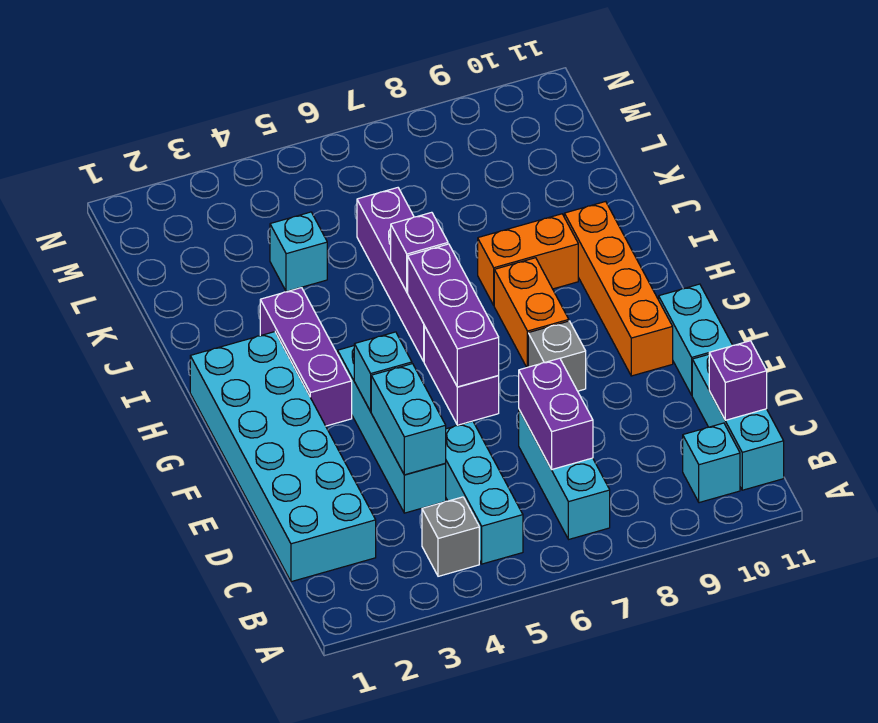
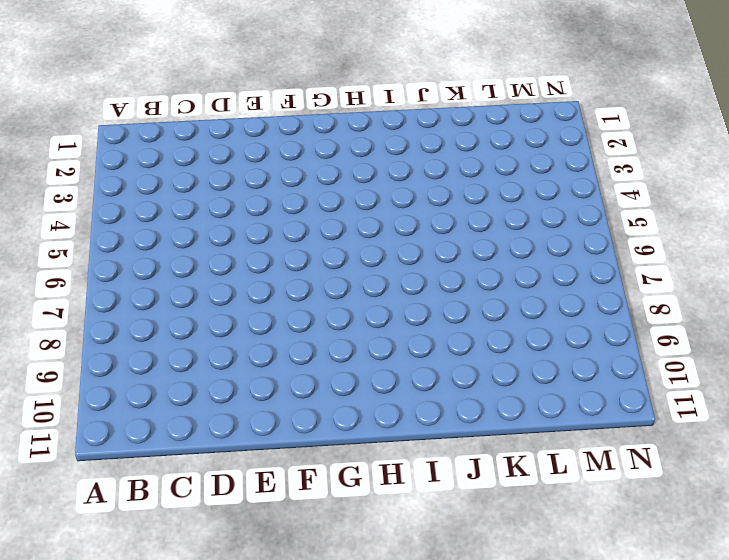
none -> grey 1x1 brick [422,497,479,576]
none -> cyan 1x3 brick [445,421,523,564]
none -> cyan 1x3 brick [519,410,610,539]

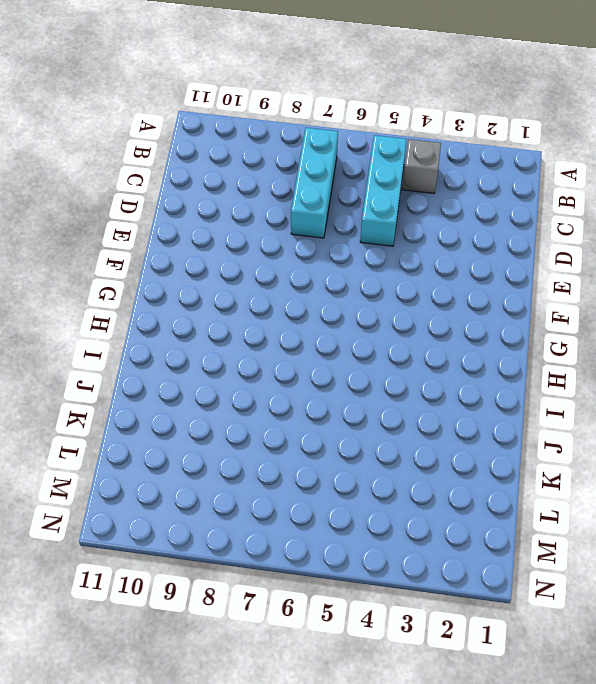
none -> cyan 1x1 brick [683,423,740,503]
none -> cyan 1x3 brick [692,354,784,490]
none -> cyan 2x6 brick [190,332,376,582]

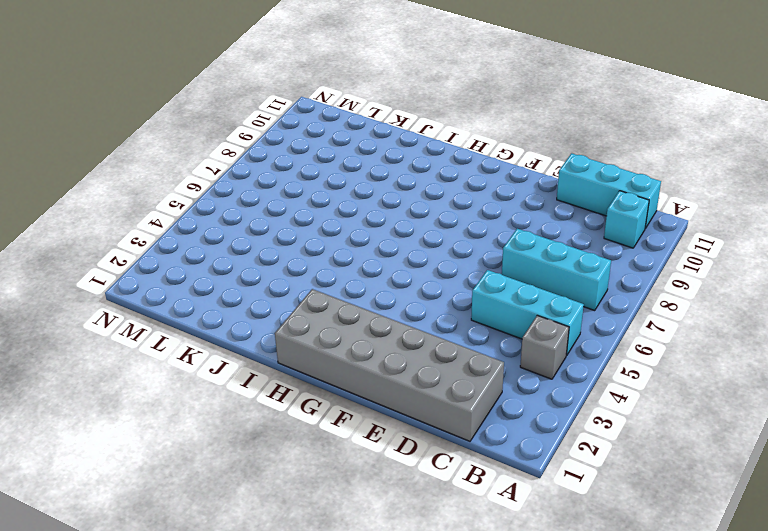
grey 2x6 brick [275,289,504,441] -> cyan 2x6 brick [190,332,376,582]
none -> cyan 1x4 brick [338,346,446,513]
none -> cyan 1x2 brick [659,284,733,395]
none -> purple 1x2 brick [424,326,499,425]

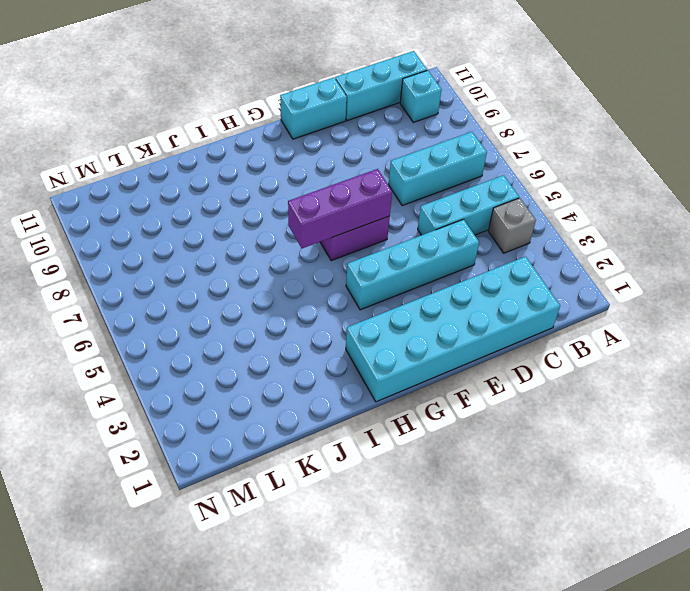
none -> grey 1x1 brick [528,321,586,391]
none -> orange 1x4 brick [564,201,673,376]
none -> purple 1x3 brick [260,288,352,426]

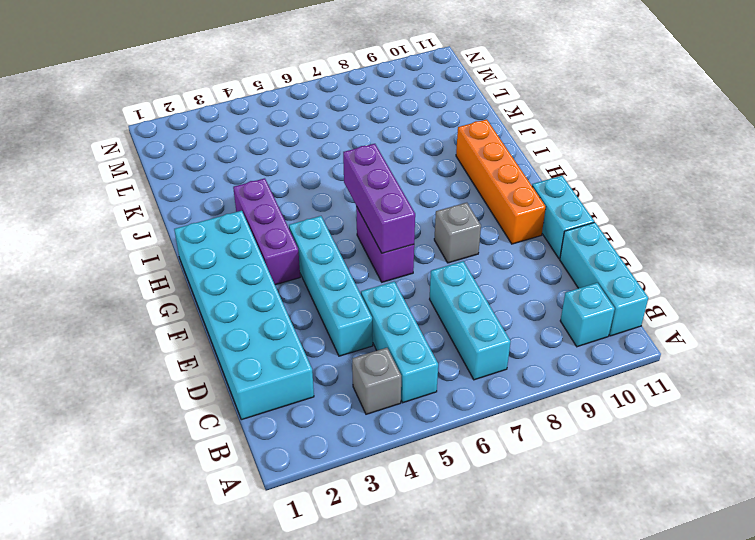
none -> orange 1x2 brick [494,258,569,367]
none -> purple 1x4 brick [357,188,425,361]
none -> orange 1x2 brick [478,214,578,305]

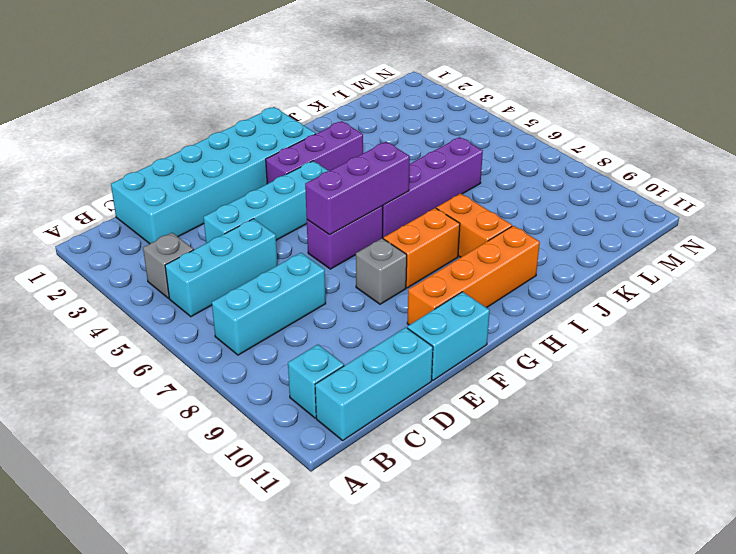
none -> cyan 1x1 brick [270,212,327,292]
none -> purple 1x2 brick [519,358,593,469]
none -> purple 1x1 brick [709,341,767,420]

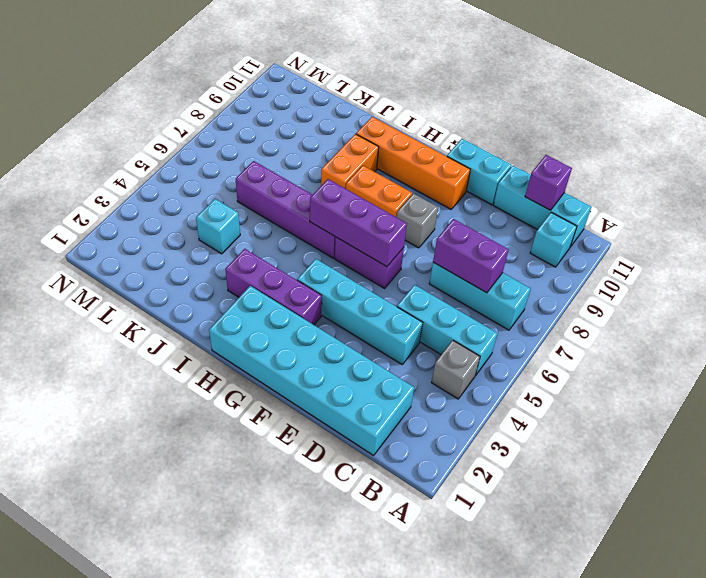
none -> cyan 1x2 brick [371,364,446,475]
none -> cyan 1x1 brick [354,332,412,411]
none -> purple 1x1 brick [391,212,448,292]

